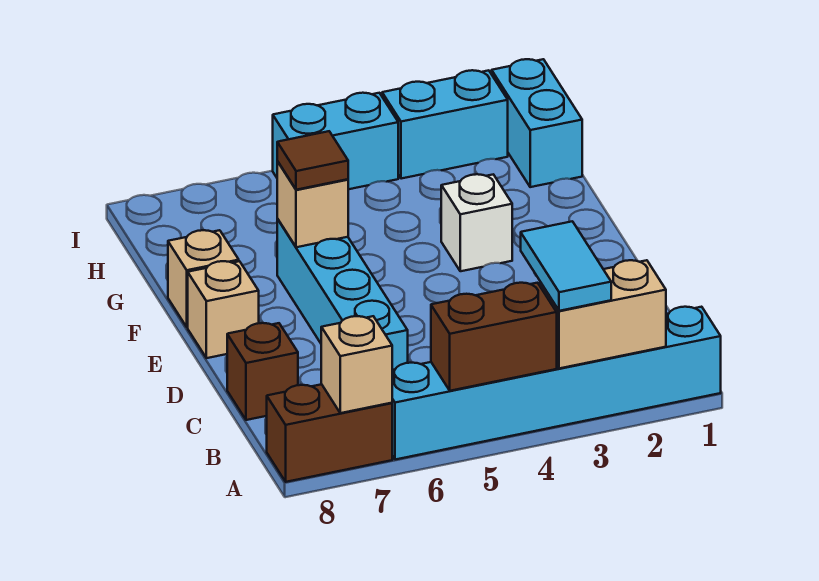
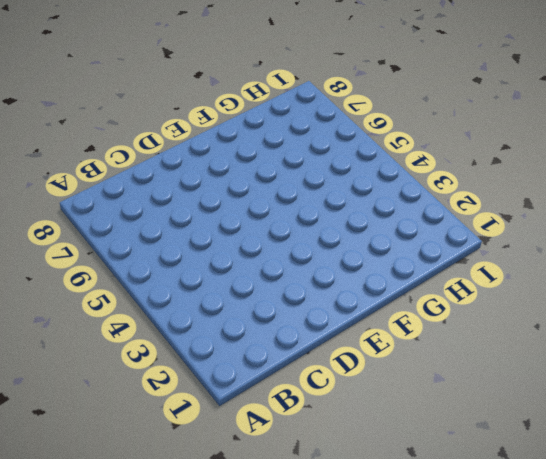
none -> cyan 1x6 brick [392,307,721,460]
none -> brown 1x2 brick [267,384,392,482]
none -> cyan 1x4 brick [277,219,408,370]

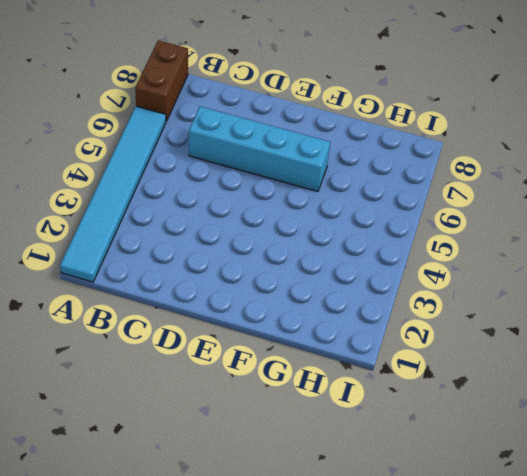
cyan 1x6 tile [60,106,166,282] -> cyan 1x6 brick [392,307,721,460]
none -> brown 1x1 brick [227,323,298,420]
none -> tan 1x1 brick [188,261,259,358]
none -> white 1x1 brick [441,174,512,271]

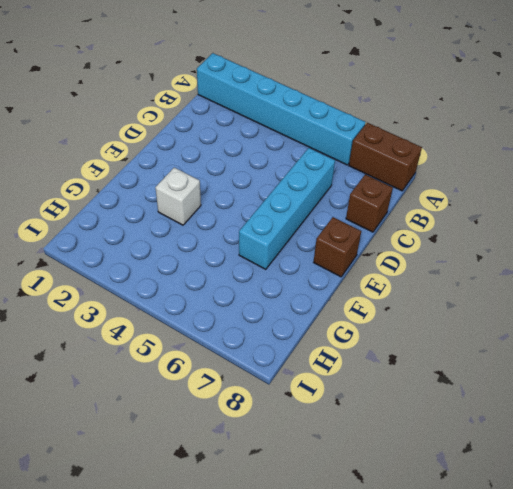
brown 1x1 brick [314,217,361,277] -> tan 1x1 brick [188,261,259,358]
none -> tan 1x1 brick [168,230,239,327]
none -> cyan 1x2 brick [492,59,582,187]
none -> cyan 1x2 brick [382,70,508,179]

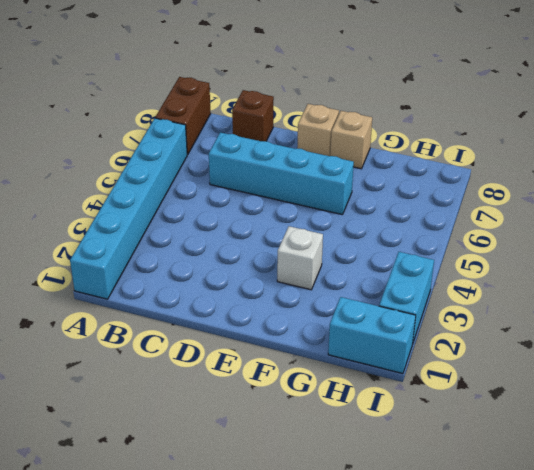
none -> cyan 1x2 brick [273,93,398,189]
none -> tan 1x2 brick [540,260,666,368]
none -> brown 1x2 brick [431,283,557,391]

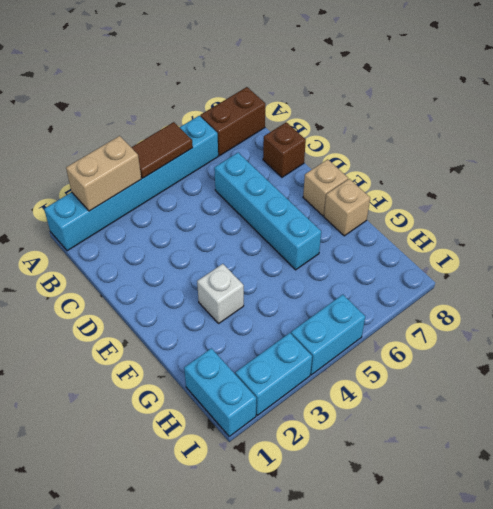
brown 1x2 tile [131,122,193,178] -> brown 1x2 brick [431,283,557,391]
none -> tan 1x1 brick [321,316,392,413]
none -> tan 1x1 brick [277,161,348,247]
none -> cyan 1x2 tile [521,221,611,311]

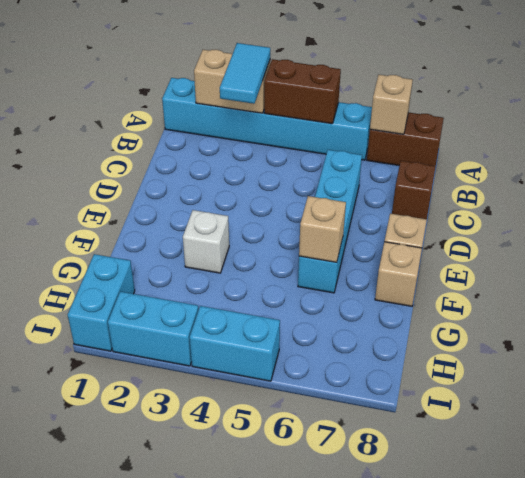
none -> brown 1x1 tile [277,131,348,190]

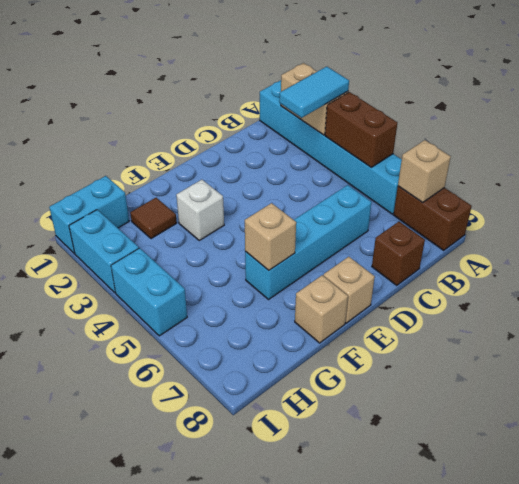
brown 1x1 tile [130,198,177,239] -> brown 1x1 tile moved to [277,131,348,190]

